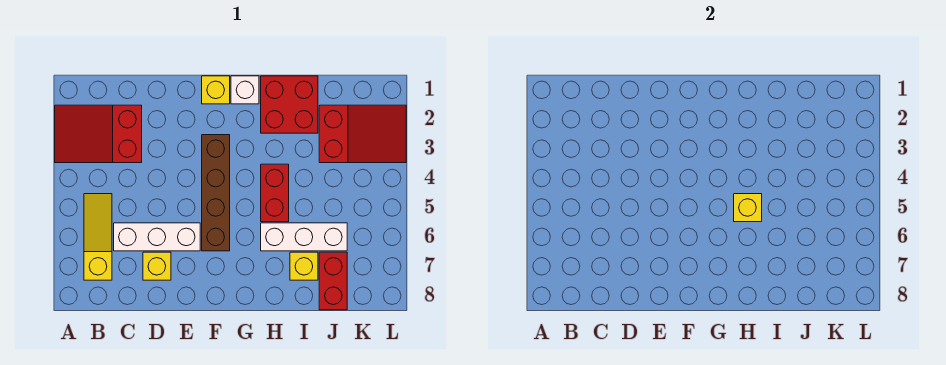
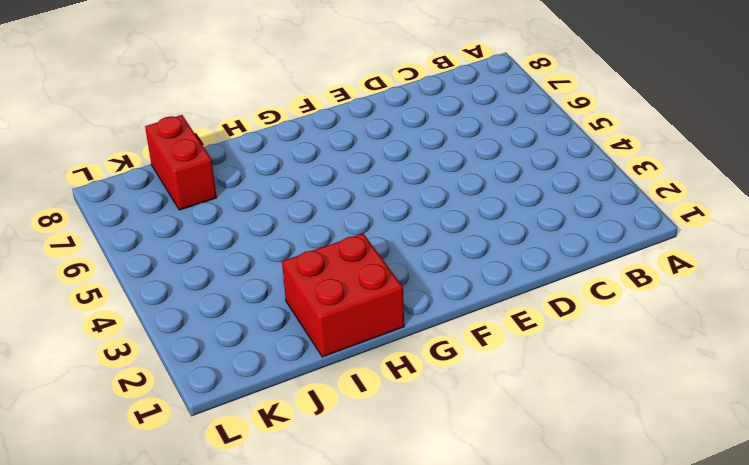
none -> red 2x3 slope [55,105,142,163]
none -> yellow 1x3 slope [84,194,112,280]
none -> white 1x3 brick [114,223,200,251]

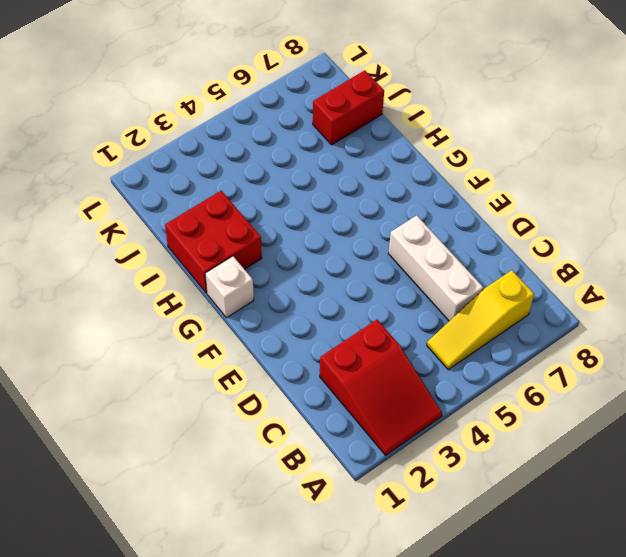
none -> yellow 1x1 brick [143,252,171,280]
none -> yellow 1x1 brick [202,76,230,104]
none -> brown 1x4 brick [202,135,230,251]

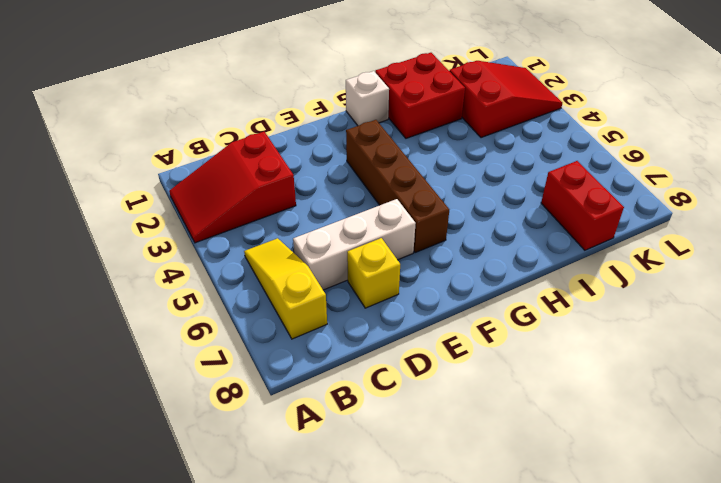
none -> yellow 1x1 brick [202,76,230,104]
none -> red 1x2 brick [261,164,289,222]
none -> white 1x3 brick [261,223,347,251]

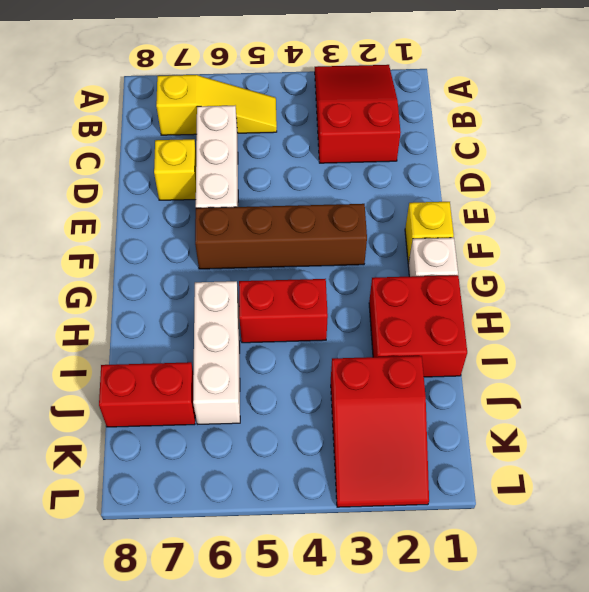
none -> yellow 1x1 brick [290,252,318,280]
none -> yellow 1x1 brick [734,194,762,222]

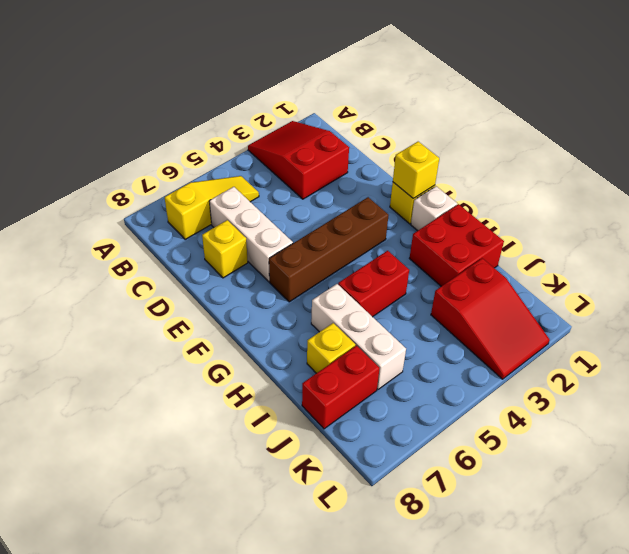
yellow 1x1 brick [393,142,439,199] -> yellow 1x1 brick moved to [734,194,762,222]

